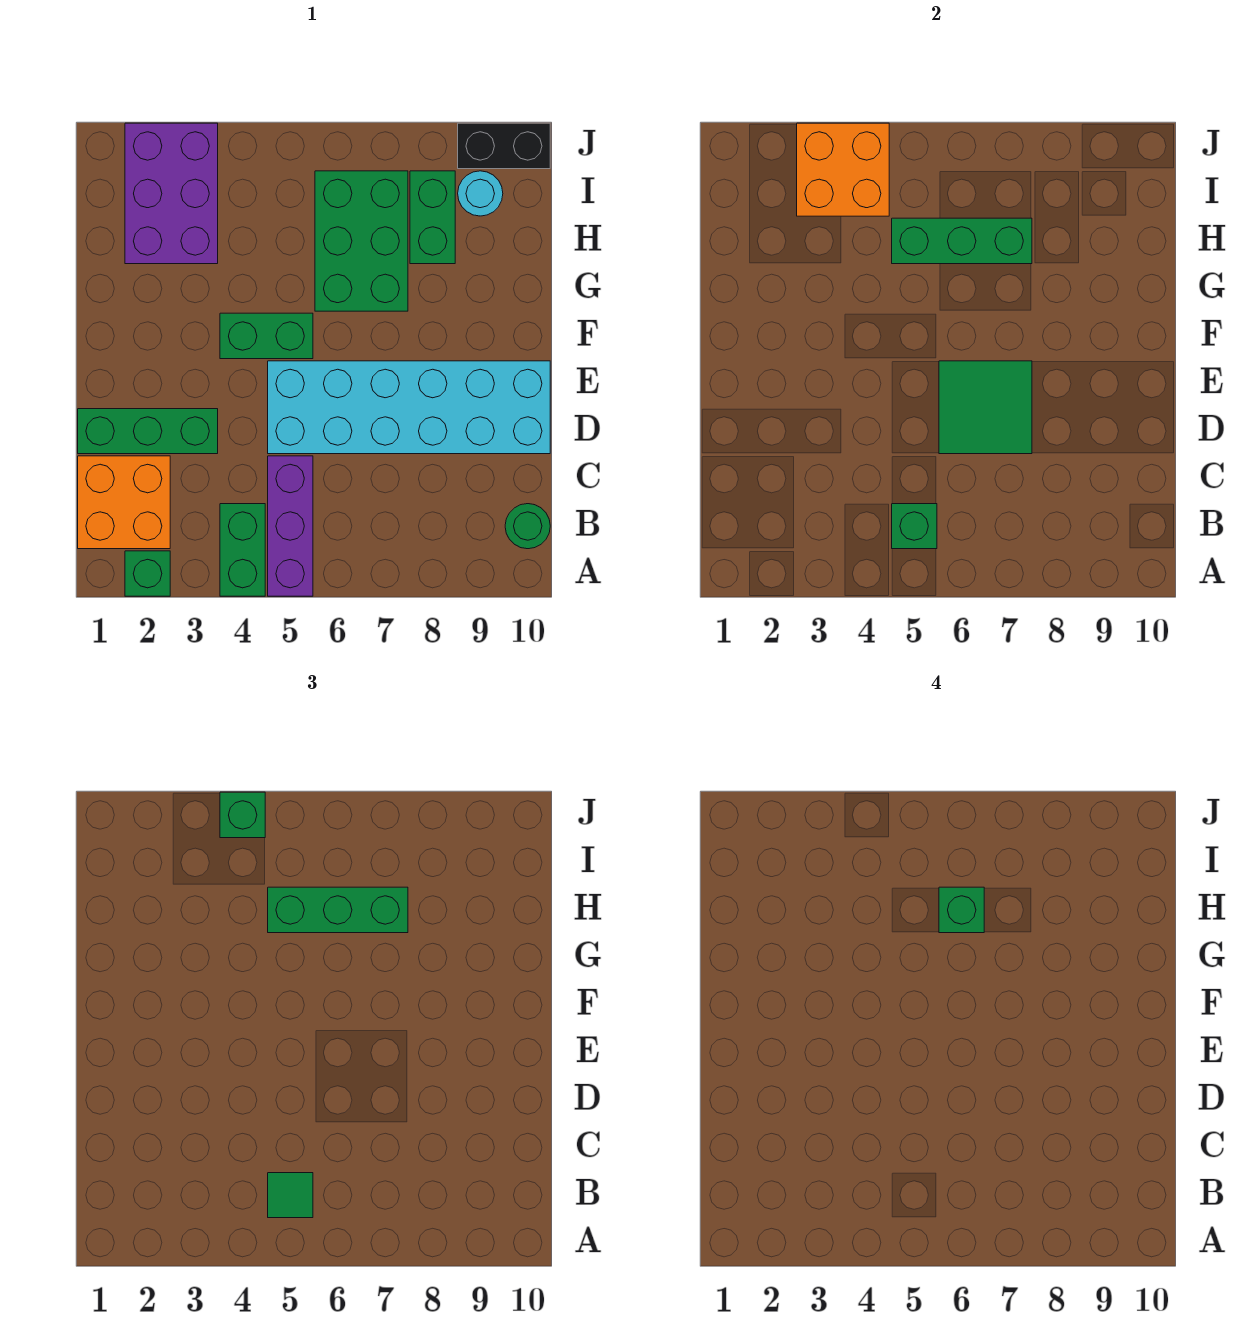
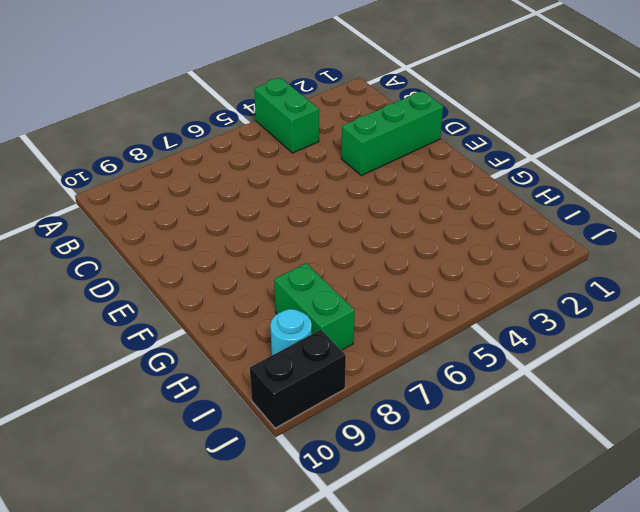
none -> green 1x1 brick [125,551,170,596]
none -> purple 1x3 brick [268,456,313,596]
none -> orange 2x2 brick [78,456,170,549]

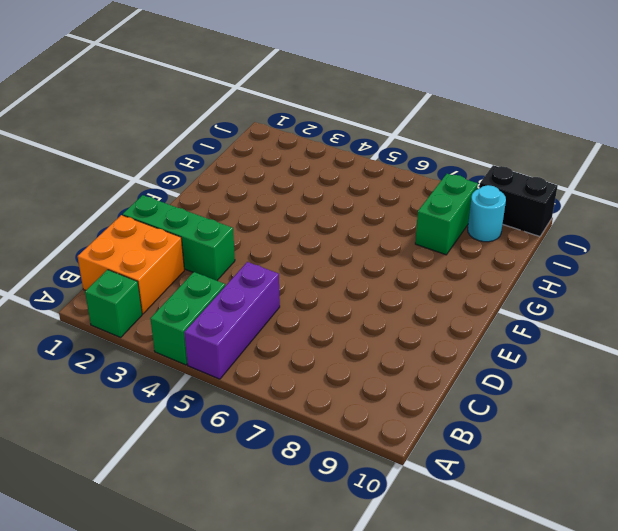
none -> green 1x1 round brick [505,504,550,549]
none -> cyan 2x6 brick [268,361,550,454]
none -> green 1x2 brick [220,313,313,359]

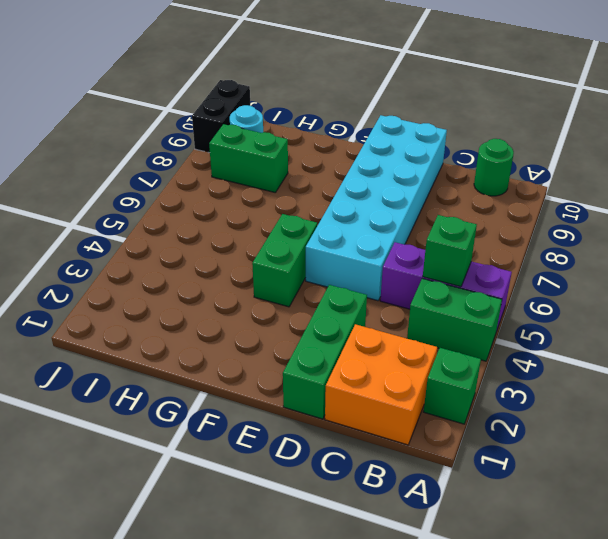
none -> green 2x3 brick [315,171,408,311]
none -> purple 2x3 brick [125,123,218,264]
none -> green 2x2 tile [939,361,1032,454]

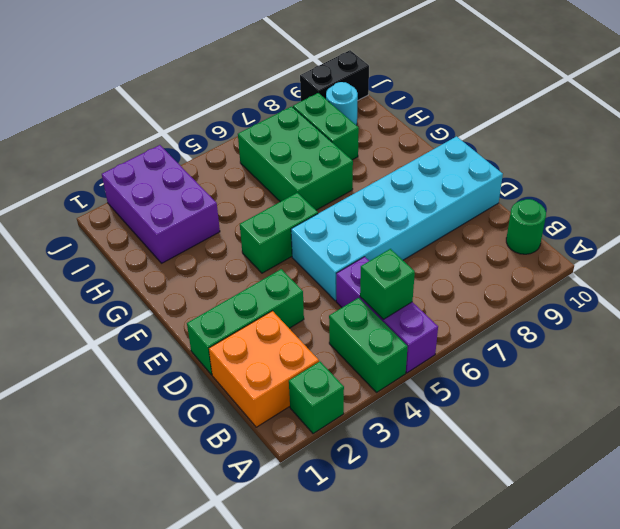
none -> green 2x2 tile [939,361,1032,454]
none -> green 1x3 brick [892,218,1032,264]
none -> orange 2x2 brick [797,123,889,216]

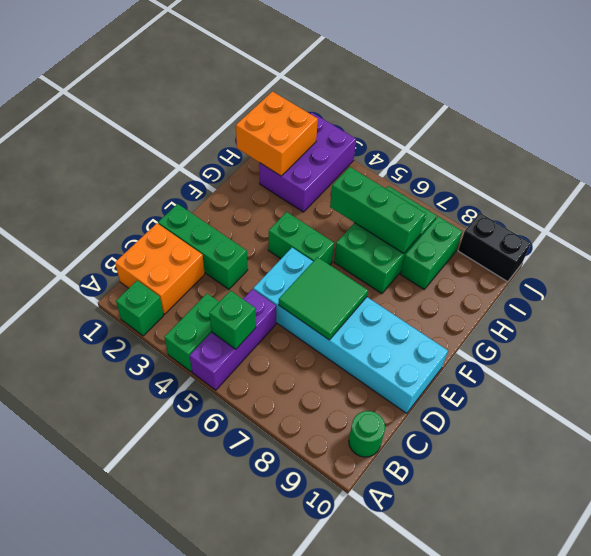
orange 2x2 brick [236,92,318,176] -> orange 2x2 brick moved to [797,123,889,216]
none -> cyan 1x1 round brick [458,171,503,216]
none -> green 1x1 tile [268,1173,313,1218]
none -> green 1x3 brick [268,887,408,933]

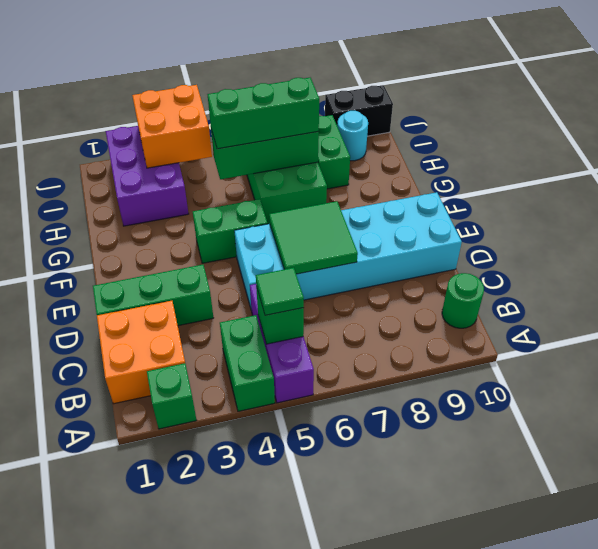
none -> green 1x1 brick [220,792,265,838]
none -> green 1x1 brick [939,887,984,933]

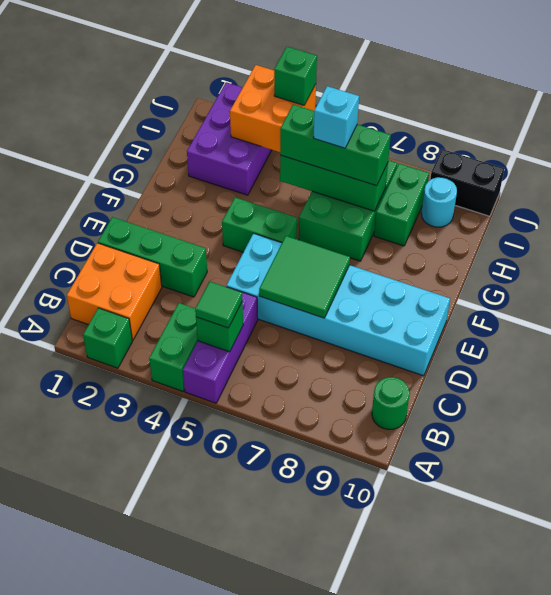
cyan 1x1 brick [314,86,359,148] -> green 1x1 brick [939,887,984,933]

